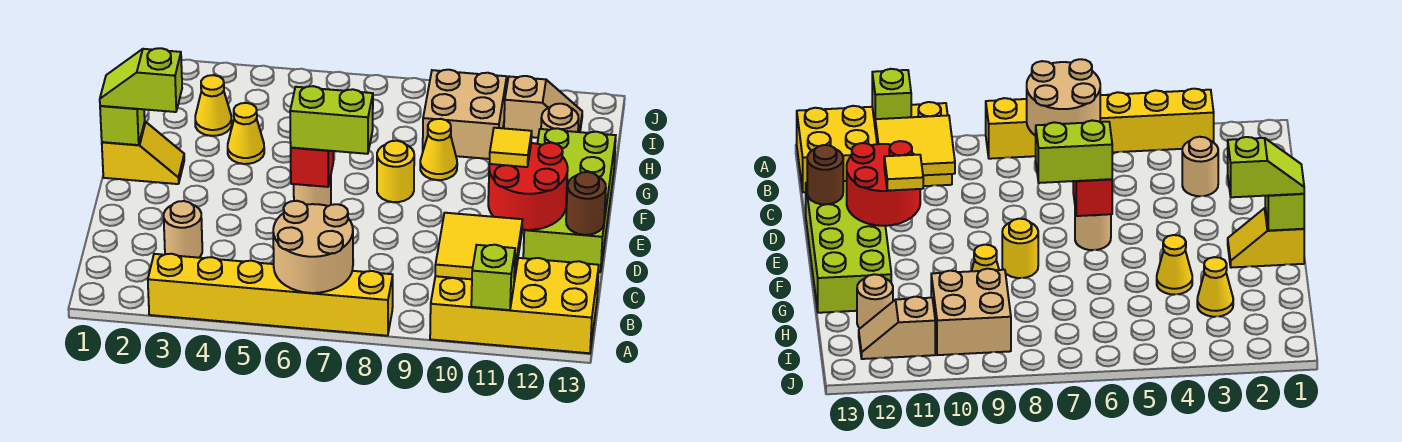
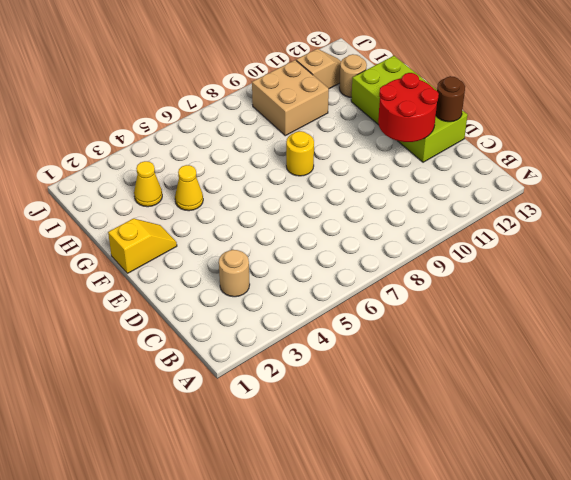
none -> yellow 1x6 brick [148,254,393,336]
none -> yellow 2x4 brick [430,258,599,353]
none -> tan 1x1 round brick [294,177,331,206]

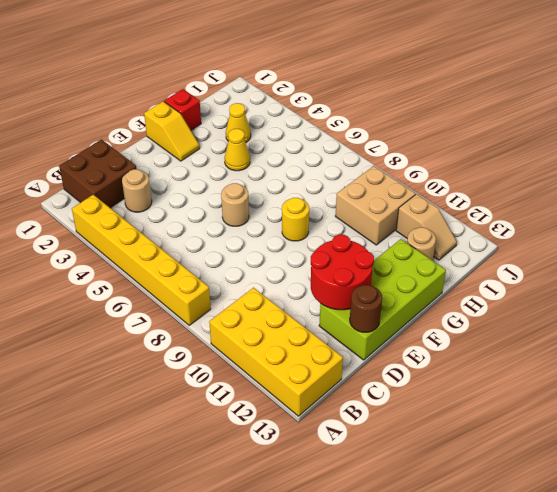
brown 2x2 brick [59,140,136,208] -> none
red 1x1 brick [164,89,201,130] -> red 1x1 brick moved to [291,148,333,187]
none -> yellow 1x1 cone [420,119,457,180]
none -> tan 2x2 round brick [273,201,353,293]
none -> lime 1x1 brick [471,245,515,310]

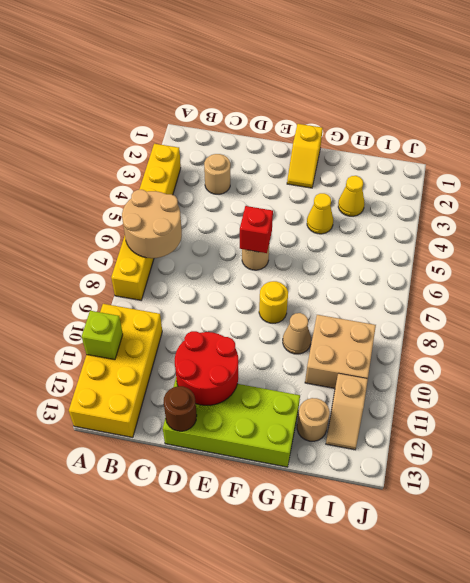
tan 1x1 cone [283,313,311,354] -> yellow 1x1 cone [420,119,457,180]
none -> yellow 2x2 tile [435,213,523,281]
none -> lime 1x1 brick [100,106,145,145]
none -> lime 1x2 brick [290,86,373,154]

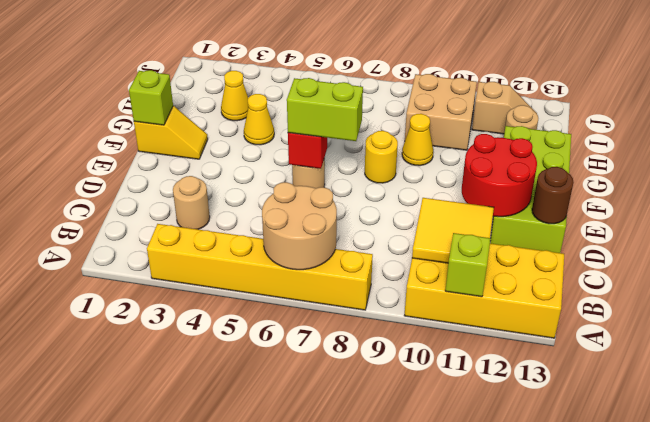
none -> yellow 1x1 tile [490,128,532,167]
none -> lime 1x2 slope [100,48,182,112]

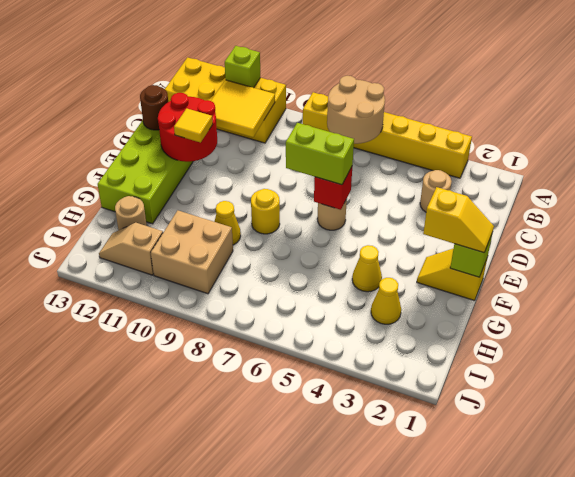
yellow 1x2 slope [423,187,494,253] -> lime 1x2 slope [100,48,182,112]

